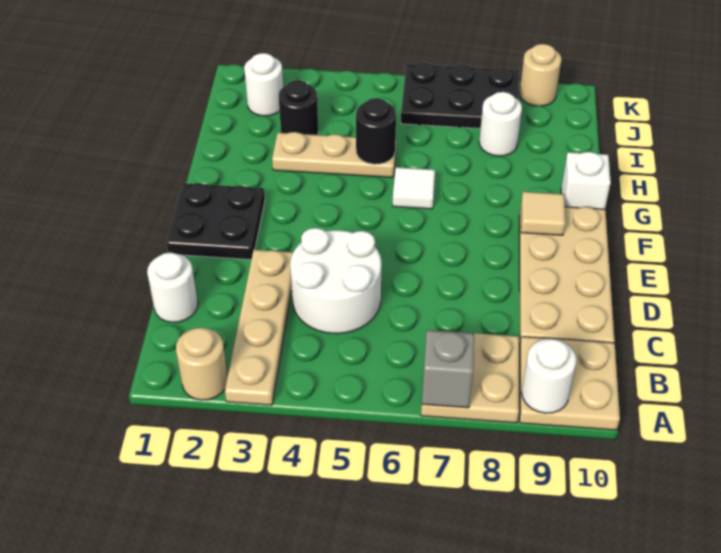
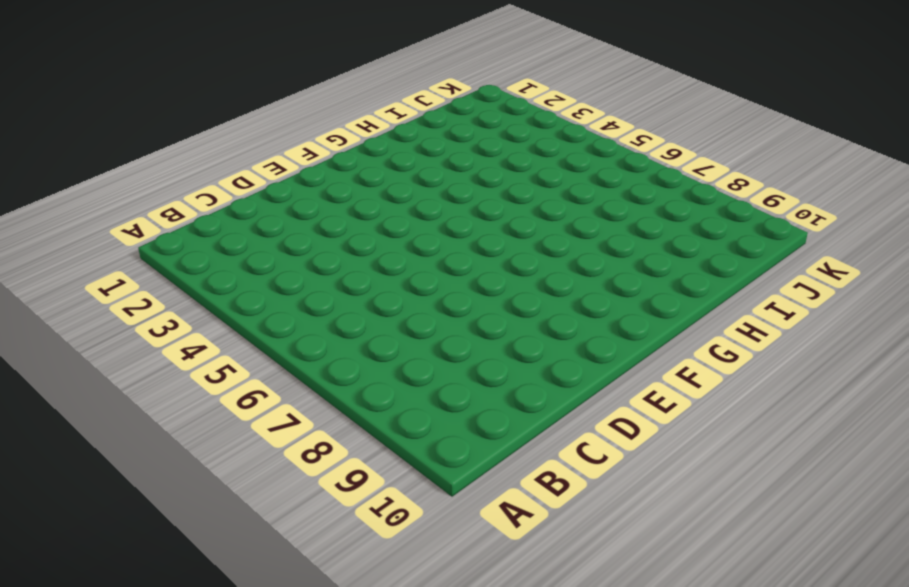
none -> tan 1x1 round brick [176,328,228,400]
none -> tan 1x4 plate [225,250,293,405]
none -> tan 2x2 plate [421,330,519,423]

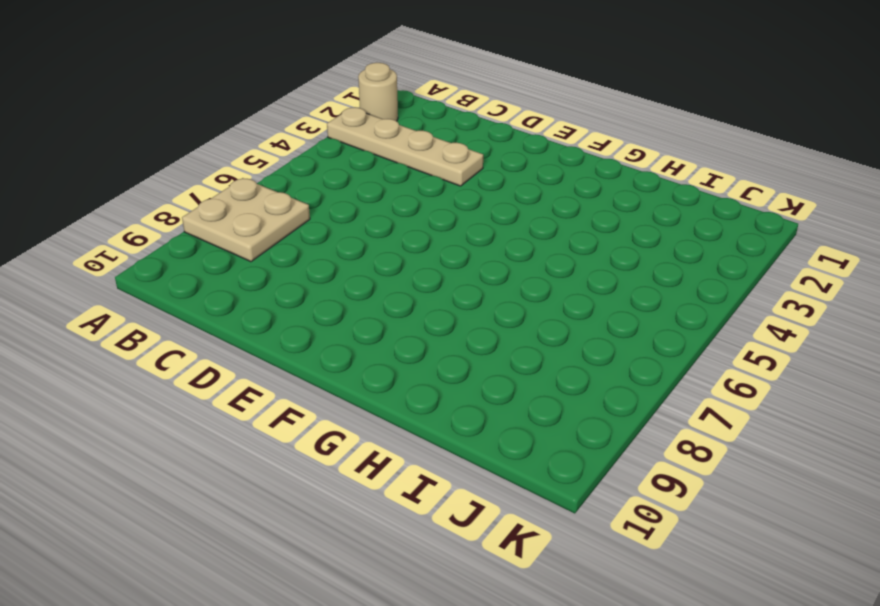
none -> tan 2x2 plate [520,337,620,430]
none -> white 1x1 round brick [147,252,198,322]
none -> white 2x2 round brick [290,228,381,334]

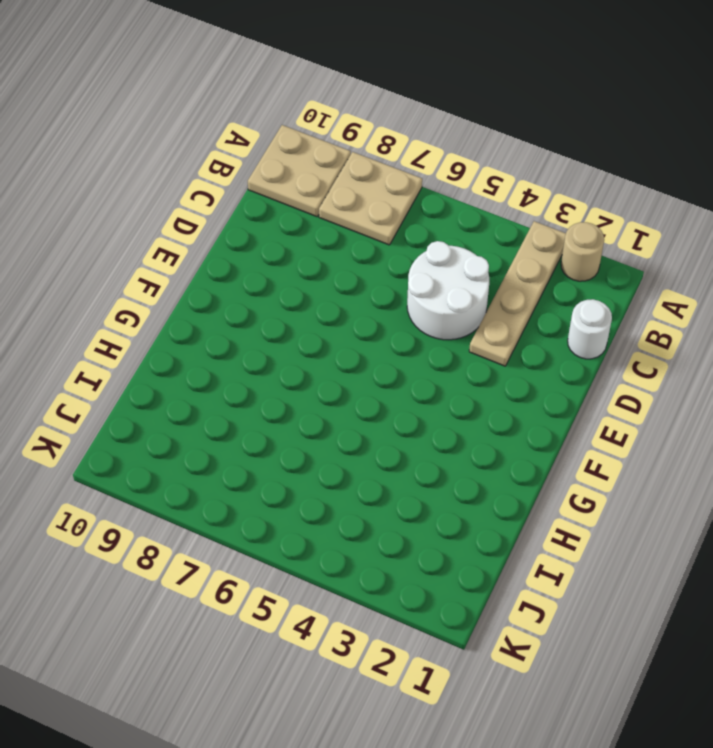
none -> tan 2x4 plate [519,207,615,343]
none -> black 2x2 plate [166,183,265,260]
none -> white 1x1 tile [393,167,435,209]

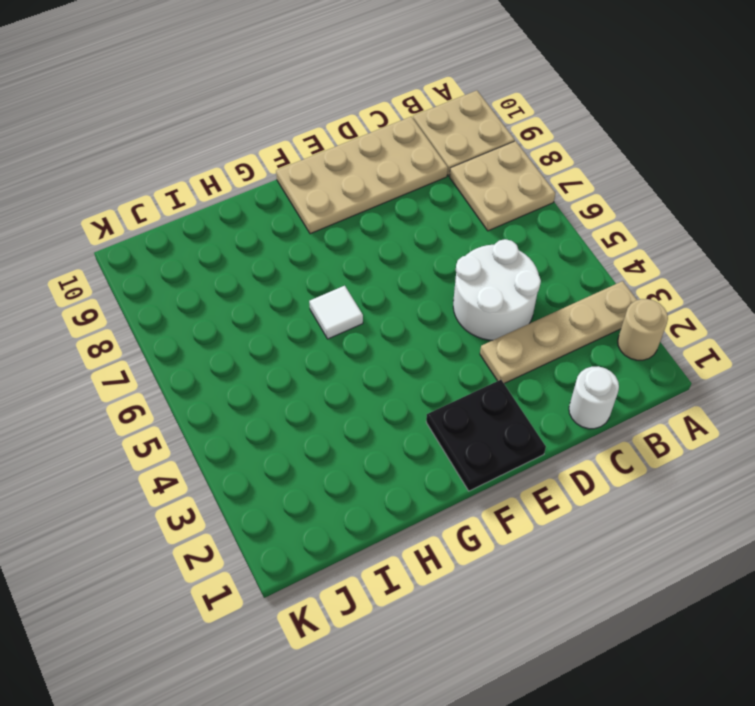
none -> white 1x1 brick [561,152,611,209]
none -> tan 1x3 plate [272,132,396,178]
none -> black 1x1 round brick [279,80,318,135]

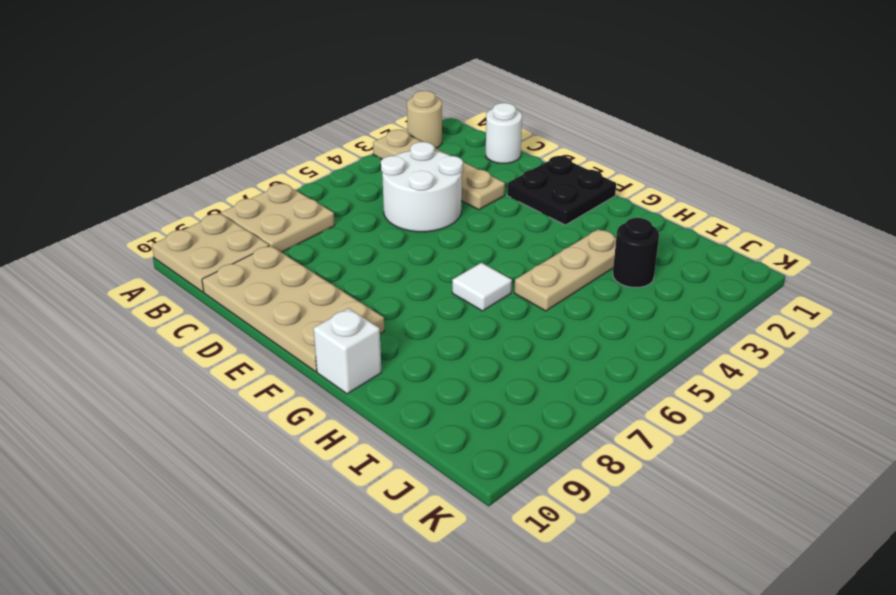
none -> white 1x1 round brick [479,92,522,156]
none -> white 1x1 round brick [244,53,283,116]
none -> black 2x3 plate [401,63,519,129]

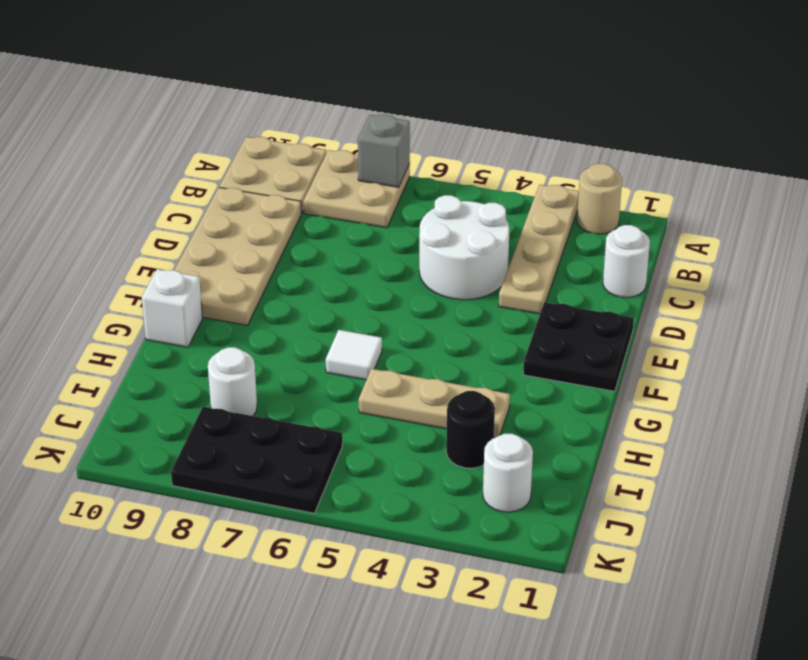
none -> tan 1x1 round brick [519,44,562,106]
none -> white 1x1 round brick [522,339,577,413]
none -> tan 1x1 tile [521,192,565,235]

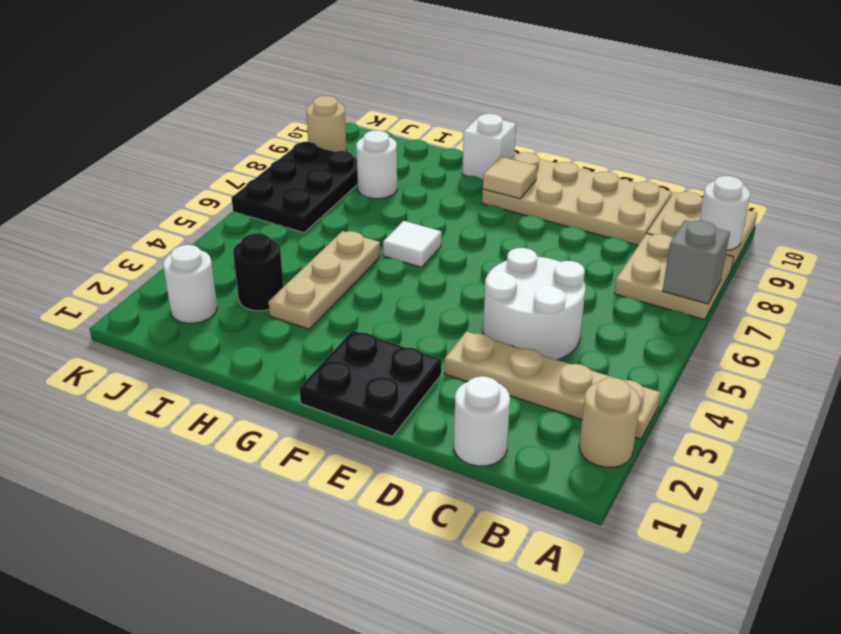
none -> black 1x1 round brick [356,98,396,164]

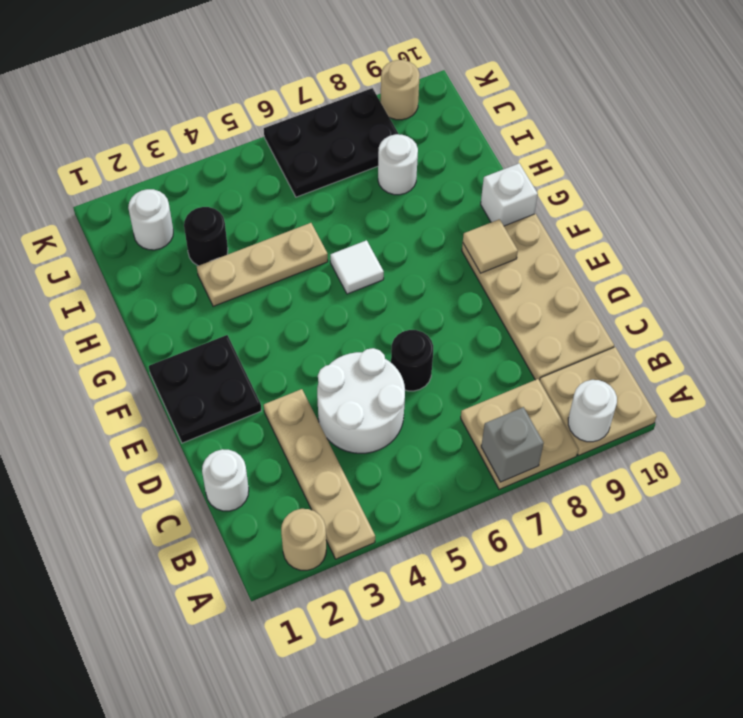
black 1x1 round brick [391,330,433,391] -> black 1x1 round brick moved to [356,98,396,164]

